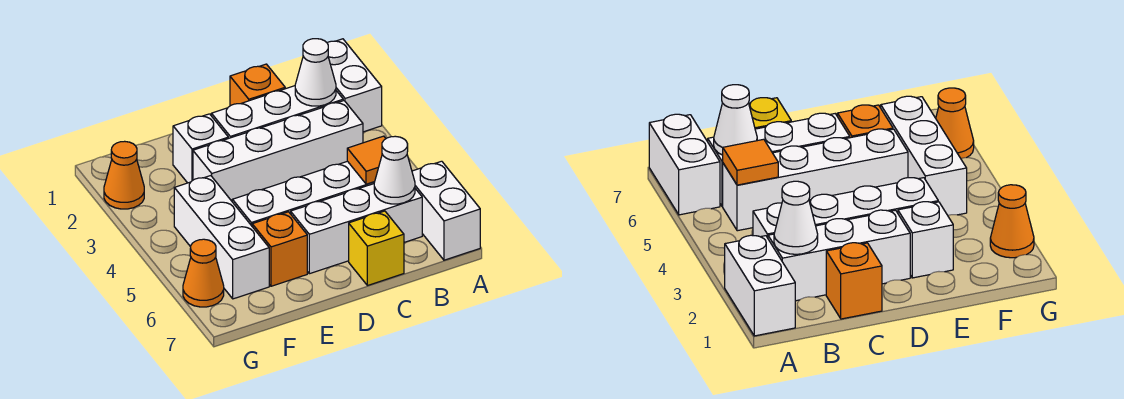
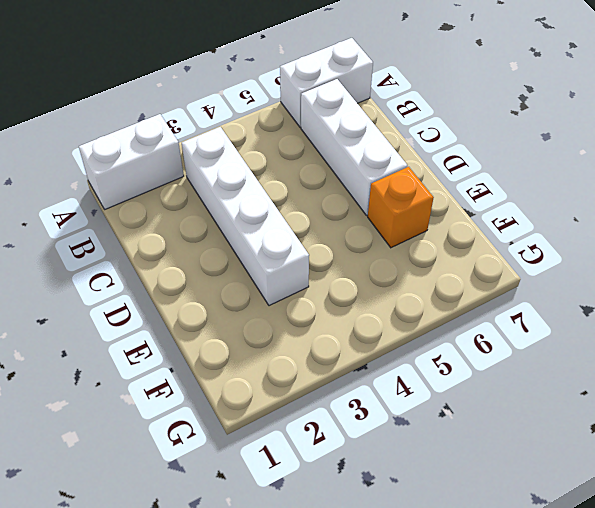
none -> white 1x3 brick [211,86,343,138]
none -> white 1x4 brick [232,161,374,226]
none -> orange 1x1 brick [230,64,285,106]

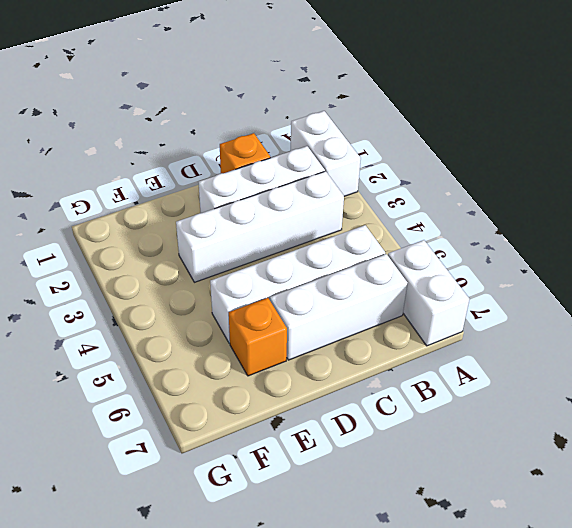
none -> yellow 1x1 brick [349,211,404,285]
none -> white 1x1 brick [173,114,228,183]
none -> white 1x3 brick [174,176,269,299]

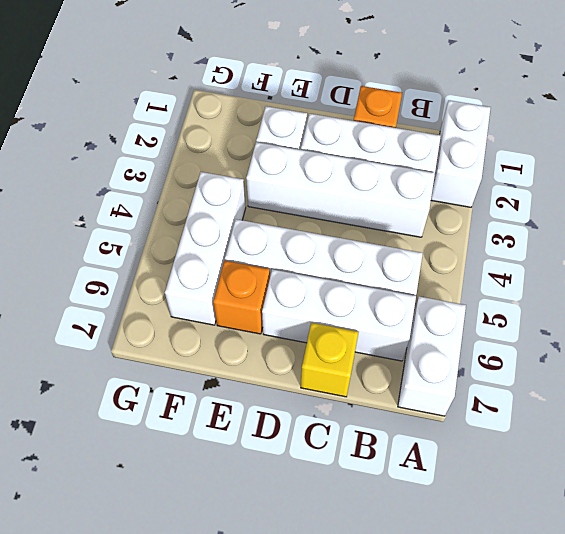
none -> orange 1x1 cone [104,141,144,209]
none -> orange 1x1 cone [183,239,224,307]
none -> white 1x1 cone [295,39,336,106]

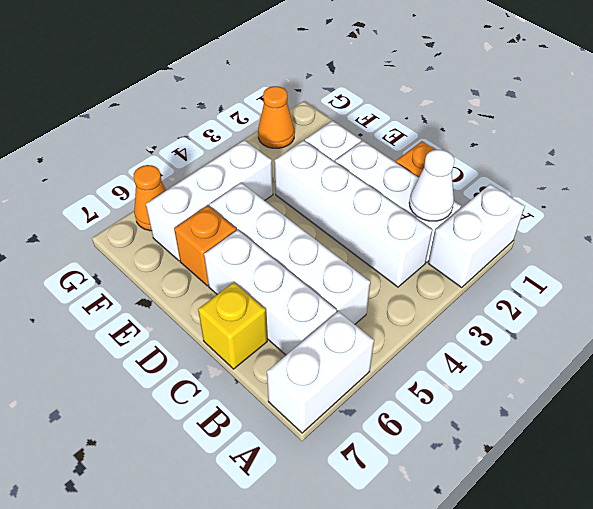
none -> orange 1x1 tile [347,136,386,184]
none -> white 1x1 cone [374,136,415,204]

